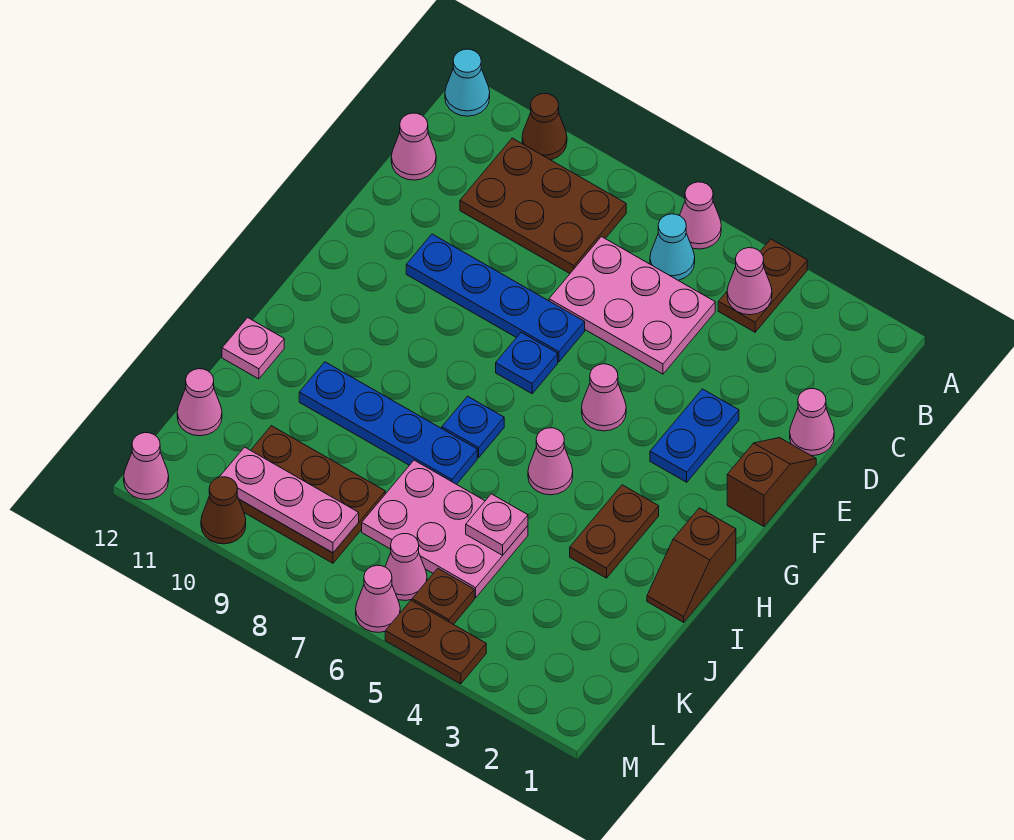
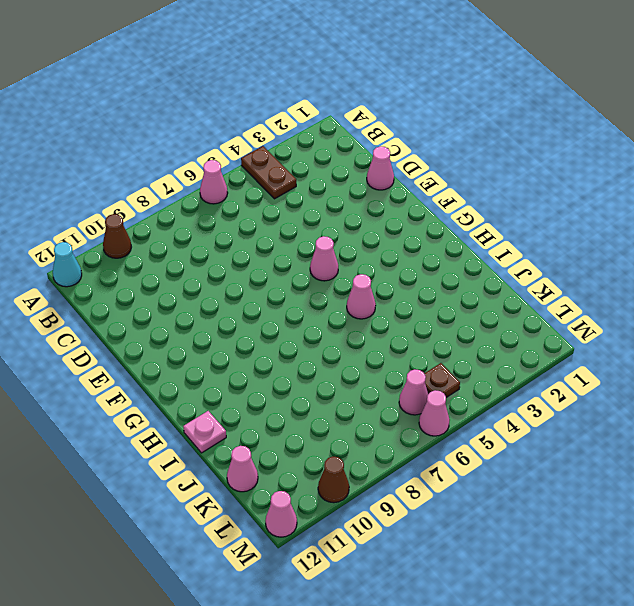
none -> cyan 1x1 cone [650,214,695,280]
none -> brown 2x3 plate [460,138,626,273]
none -> pink 2x3 plate [549,237,715,374]
none -> pink 1x1 cone [391,113,436,180]

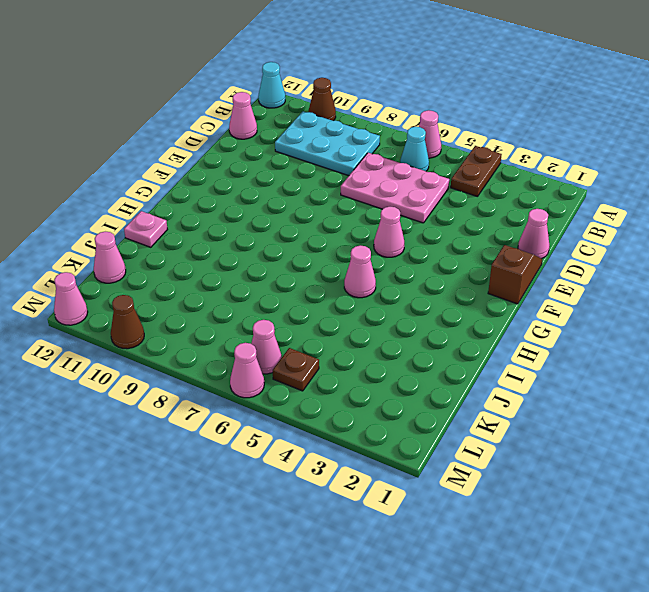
cyan 2x3 plate [275,111,380,176] -> brown 2x3 plate [460,138,626,273]
none -> blue 1x2 plate [650,389,739,482]
none -> blue 1x4 plate [406,234,585,362]
none -> blue 1x1 plate [496,333,558,394]
none -> brown 1x2 slope [647,508,736,622]

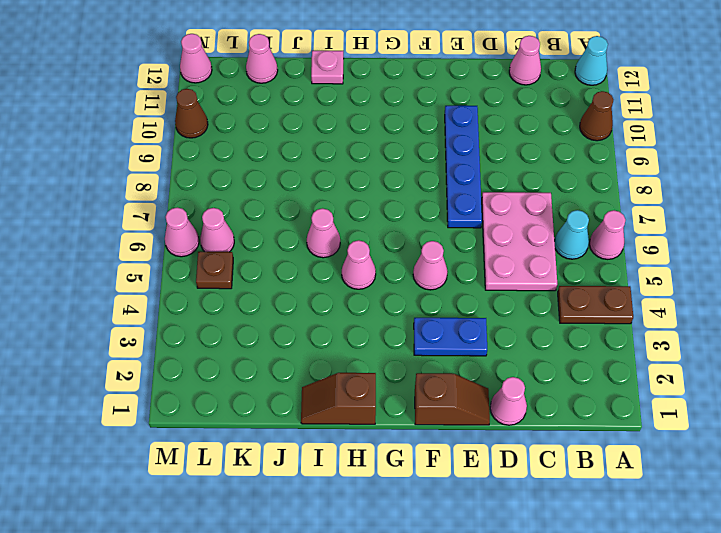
pink 1x1 cone [307,208,340,258] -> pink 1x1 cone moved to [727,248,772,315]
none -> brown 2x3 plate [460,138,626,273]
none -> blue 1x1 plate [496,333,558,394]
none -> brown 1x2 plate [570,485,659,578]
none -> blue 1x1 plate [442,396,504,458]

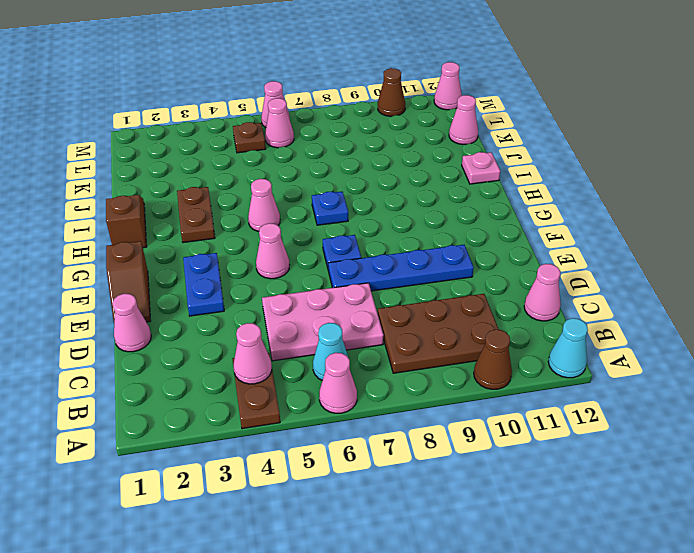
none -> blue 1x4 plate [299,362,477,484]
none -> pink 2x3 plate [362,460,528,598]
none -> brown 2x3 plate [239,426,385,563]
none -> brown 1x2 plate [385,600,486,684]

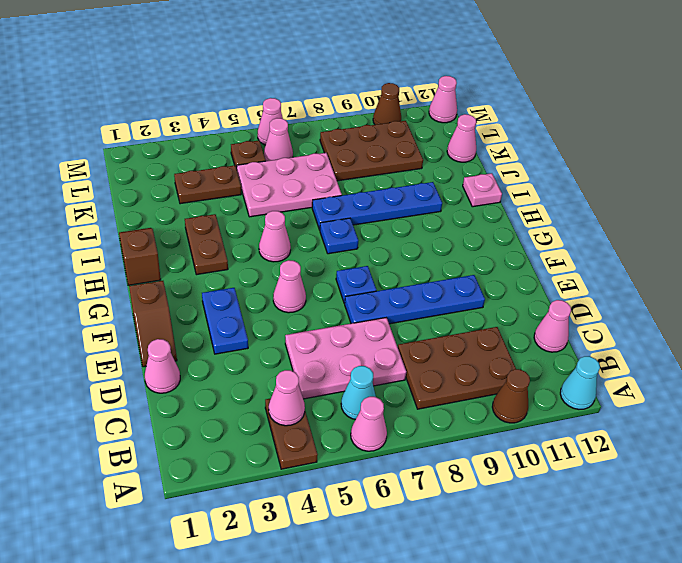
brown 1x2 plate [174,165,241,204] -> brown 1x2 plate moved to [385,600,486,684]
none -> pink 1x1 plate [466,494,528,555]
none -> pink 1x3 plate [220,447,359,553]

